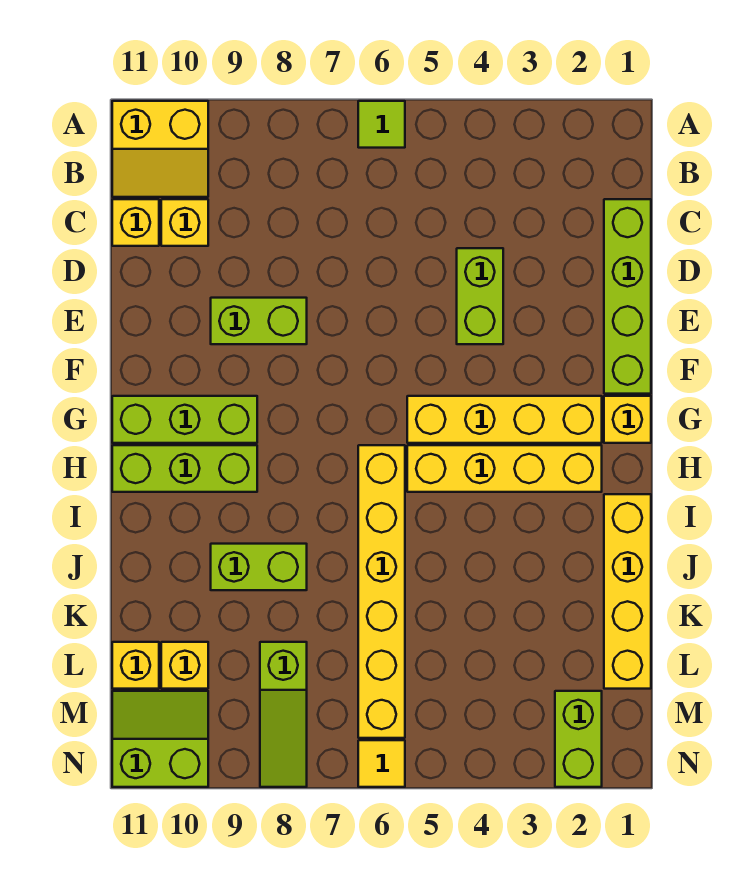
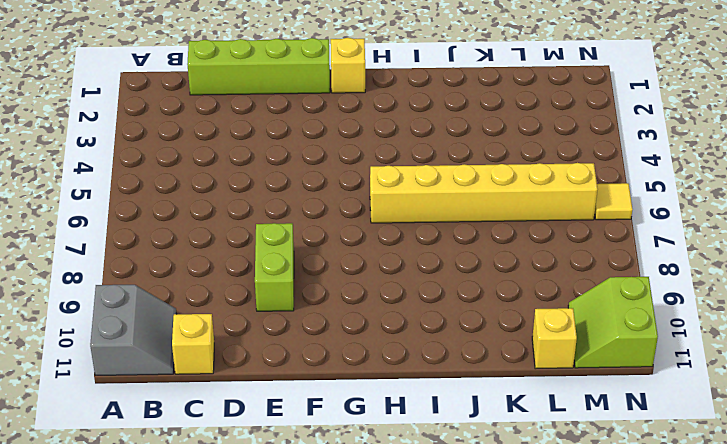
grey 2x2 slope [90,285,176,375] -> yellow 2x2 slope [112,101,208,197]
none -> lime 1x1 tile [358,101,405,148]
none -> yellow 1x1 brick [161,199,208,246]
none -> lime 1x2 brick [457,248,503,344]

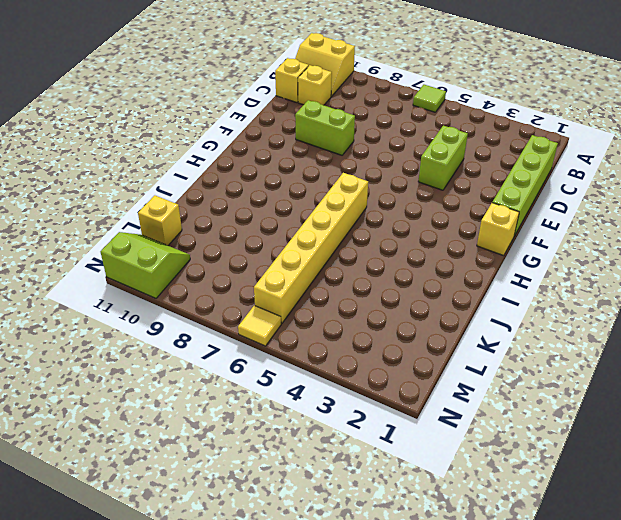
none -> yellow 1x4 brick [407,396,602,443]
none -> lime 1x3 brick [112,396,257,443]
none -> yellow 1x4 brick [407,445,602,492]

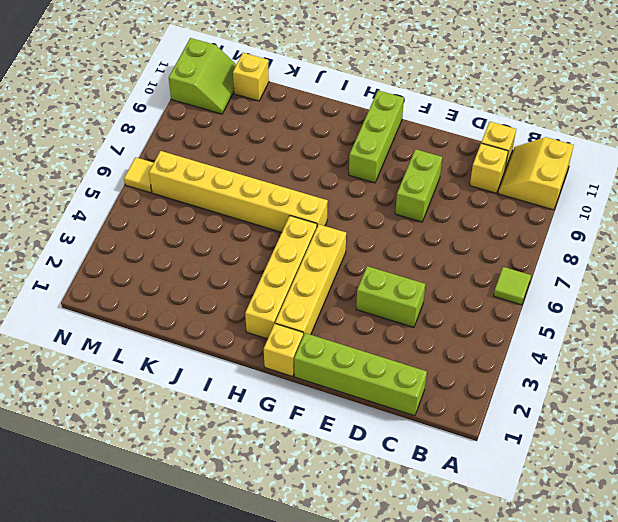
none -> lime 1x3 brick [112,445,257,492]
none -> yellow 1x4 brick [604,494,651,689]
none -> lime 1x2 brick [211,544,307,590]

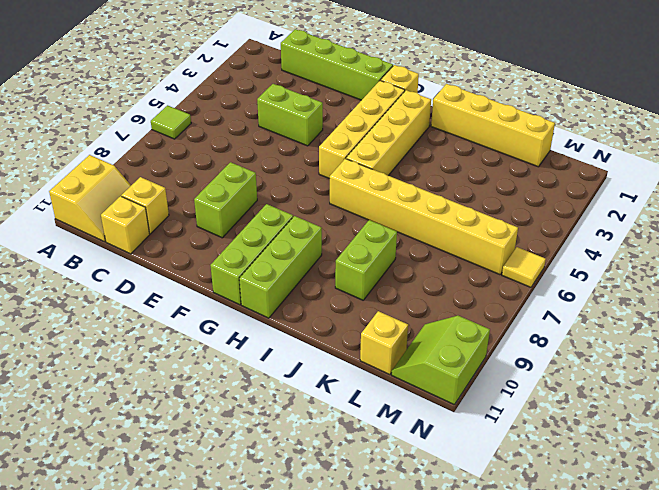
none -> lime 1x3 slope [260,642,307,787]
none -> yellow 1x1 brick [161,642,208,689]
none -> lime 1x2 brick [555,691,602,787]

